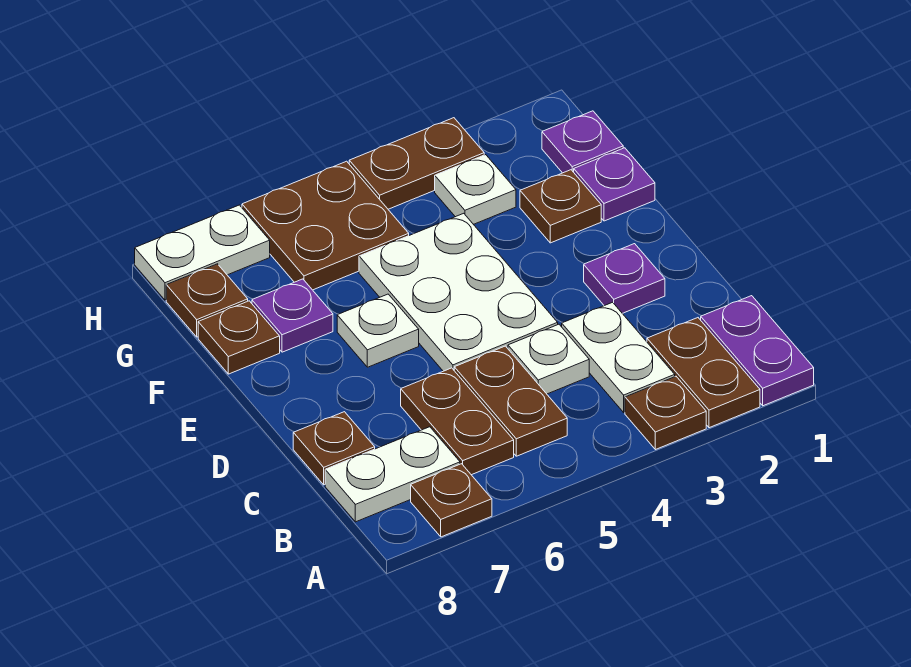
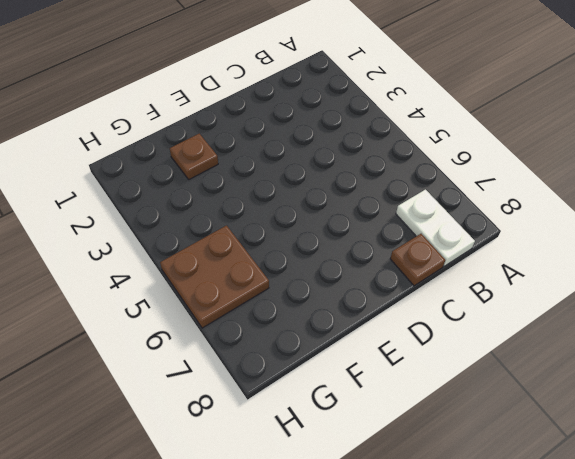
none -> purple 1x2 plate [701,296,814,406]
none -> brown 1x2 plate [647,318,760,428]
none -> brown 1x1 plate [625,376,706,450]

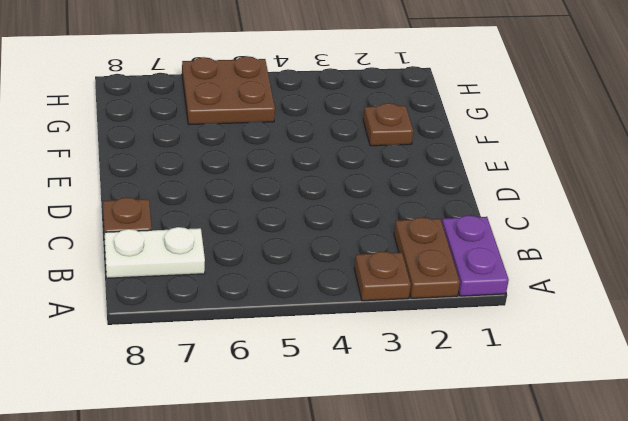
none -> brown 1x1 plate [411,464,492,537]
none -> white 1x2 plate [562,302,675,412]
none -> brown 1x2 plate [454,346,567,456]

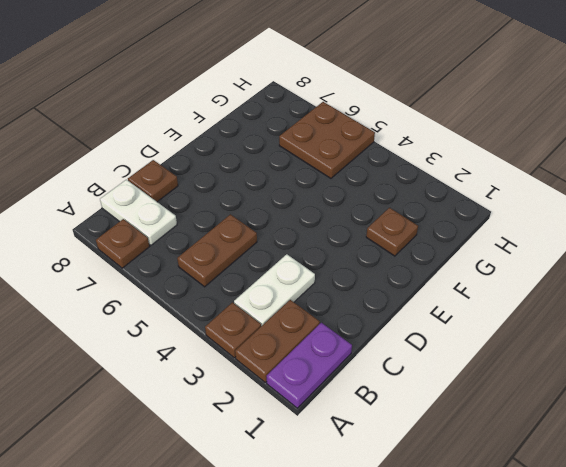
none -> brown 1x2 plate [401,368,514,475]
none -> white 1x1 plate [508,324,589,394]
none -> purple 1x1 plate [584,244,665,313]

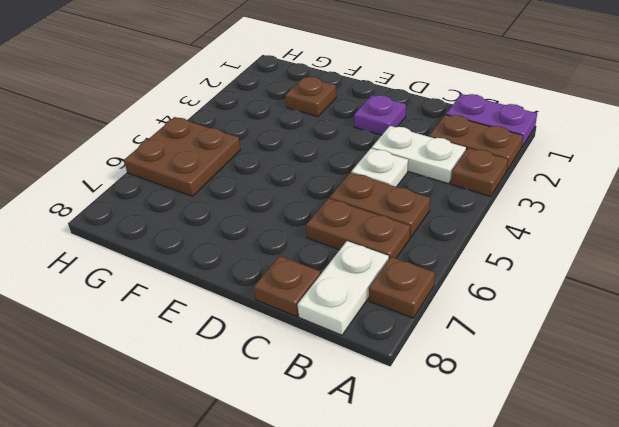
none -> white 2x3 plate [359,213,558,371]
none -> white 1x1 plate [337,294,419,367]
none -> purple 1x1 plate [574,148,655,221]

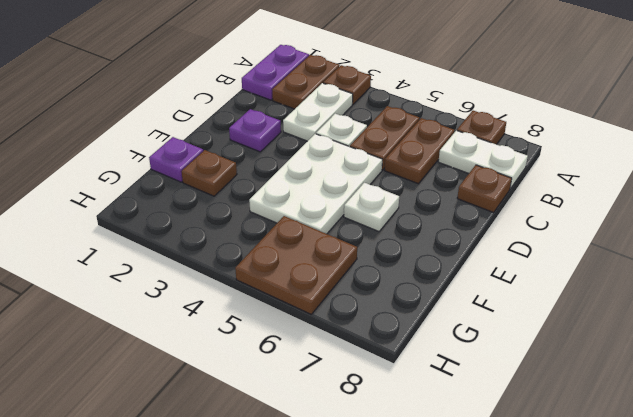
none -> purple 1x1 plate [252,279,333,352]
none -> brown 1x1 plate [198,301,280,374]
none -> purple 1x1 plate [542,111,623,173]

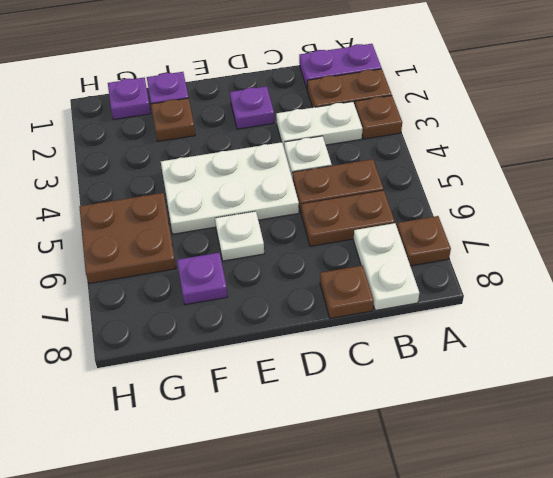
none -> brown 1x1 plate [198,301,280,374]
none -> white 1x1 plate [435,155,516,224]
none -> brown 1x1 plate [166,264,248,337]

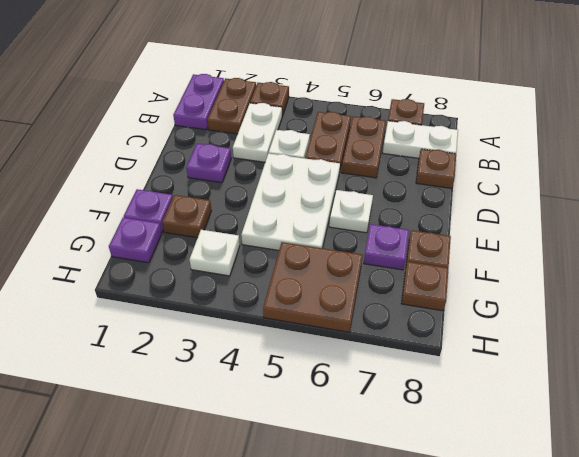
none -> brown 1x2 plate [349,118,484,209]
none -> white 1x2 plate [135,205,270,300]

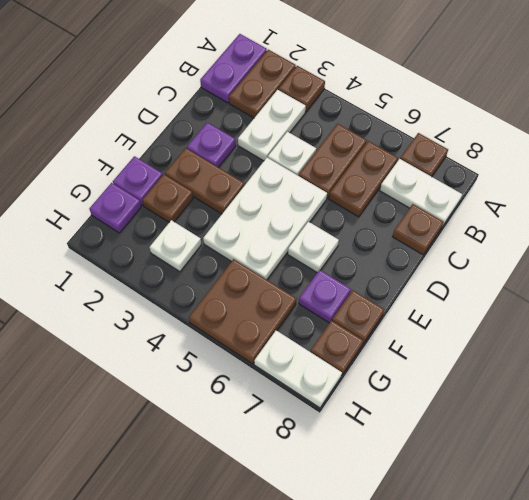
brown 1x2 plate [165,148,245,214] -> brown 1x2 plate moved to [349,118,484,209]

